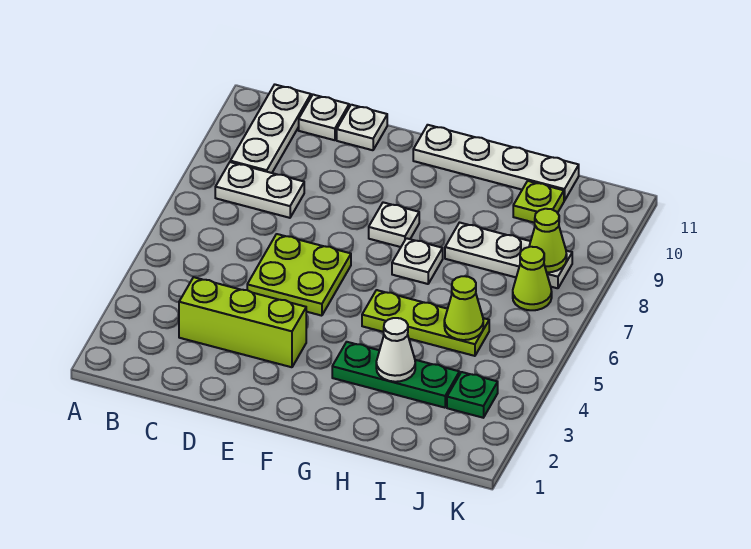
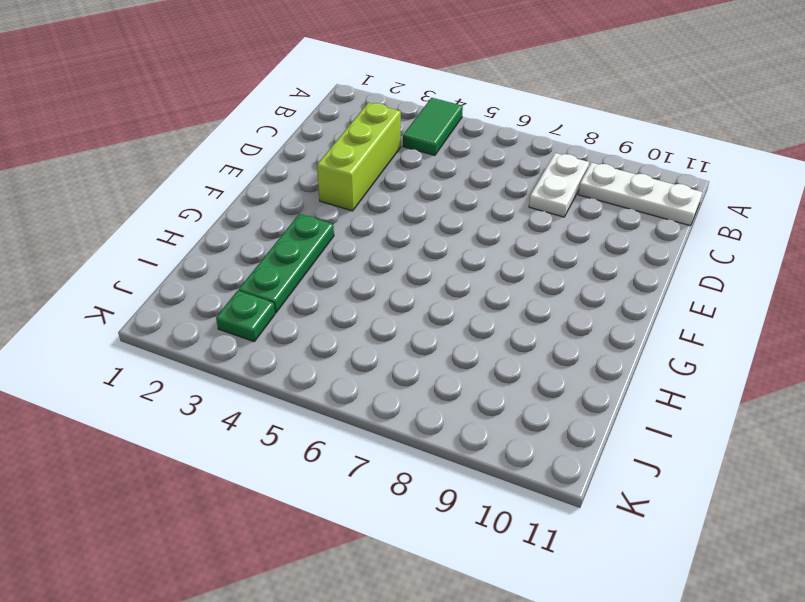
green 1x2 tile [403,98,463,155] -> none
none -> white 1x1 plate [299,95,349,140]
none -> lime 2x2 plate [247,234,351,316]
none -> white 1x1 plate [337,105,387,150]

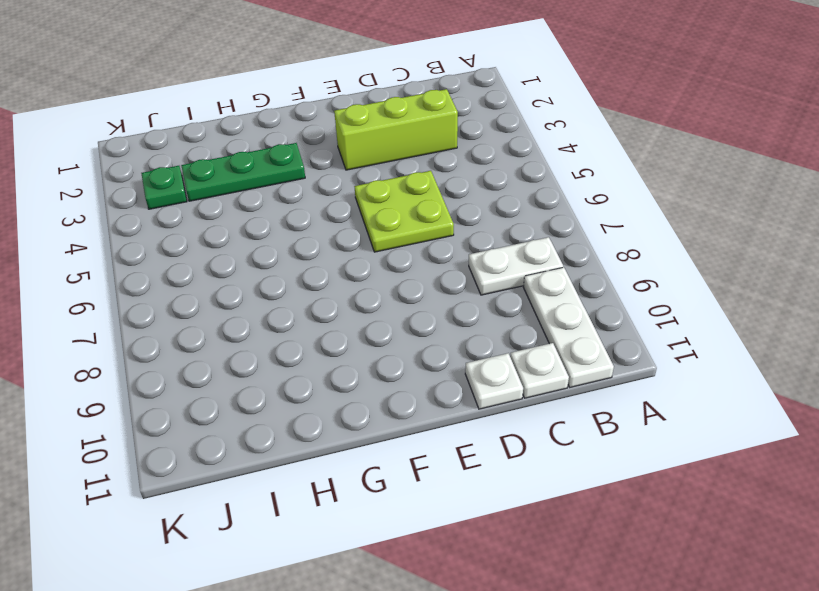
none -> white 1x1 plate [369,202,419,247]
none -> white 1x4 plate [413,125,579,201]
none -> lime 1x3 plate [362,290,489,356]

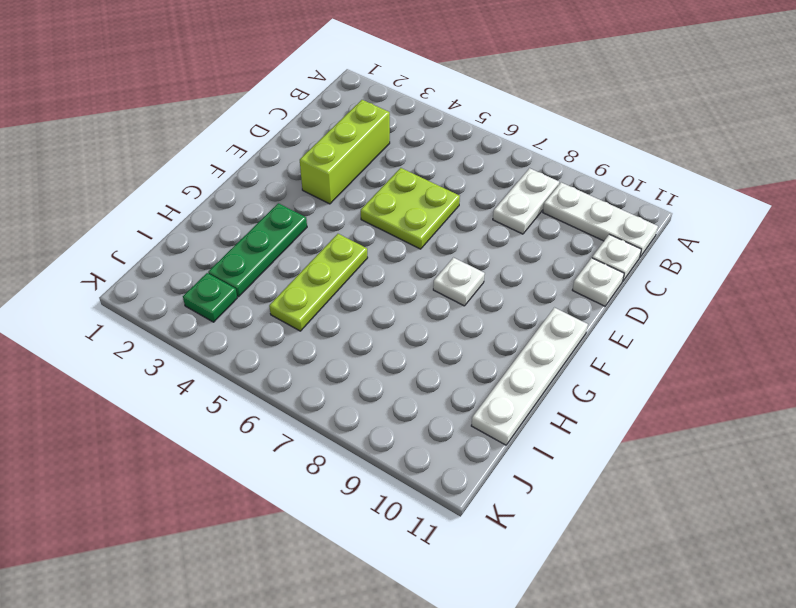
none -> white 1x1 plate [392,238,443,284]
none -> white 1x3 plate [445,223,572,288]
none -> lime 1x1 plate [513,181,564,223]

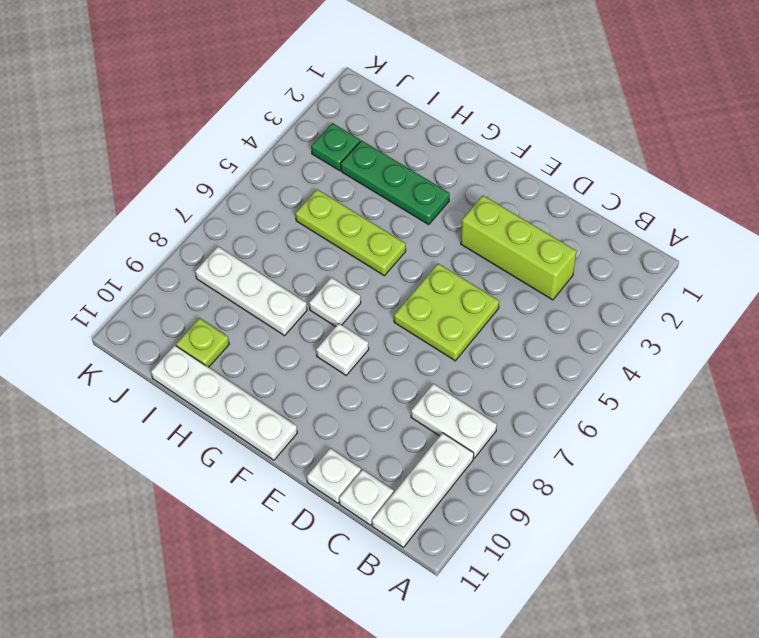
none -> lime 1x1 cone [513,247,552,310]
none -> white 1x1 cone [376,318,415,382]
none -> lime 1x1 cone [444,276,483,340]

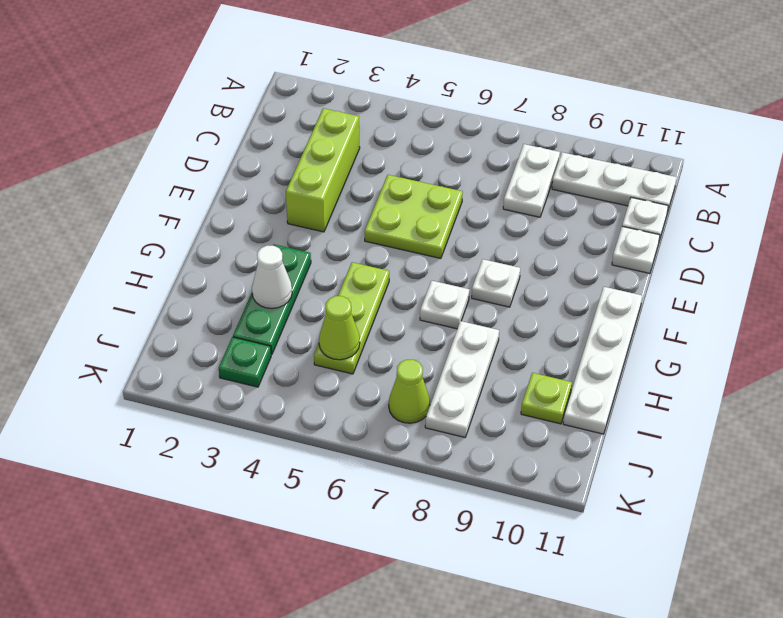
none -> lime 1x1 cone [529,209,567,272]

